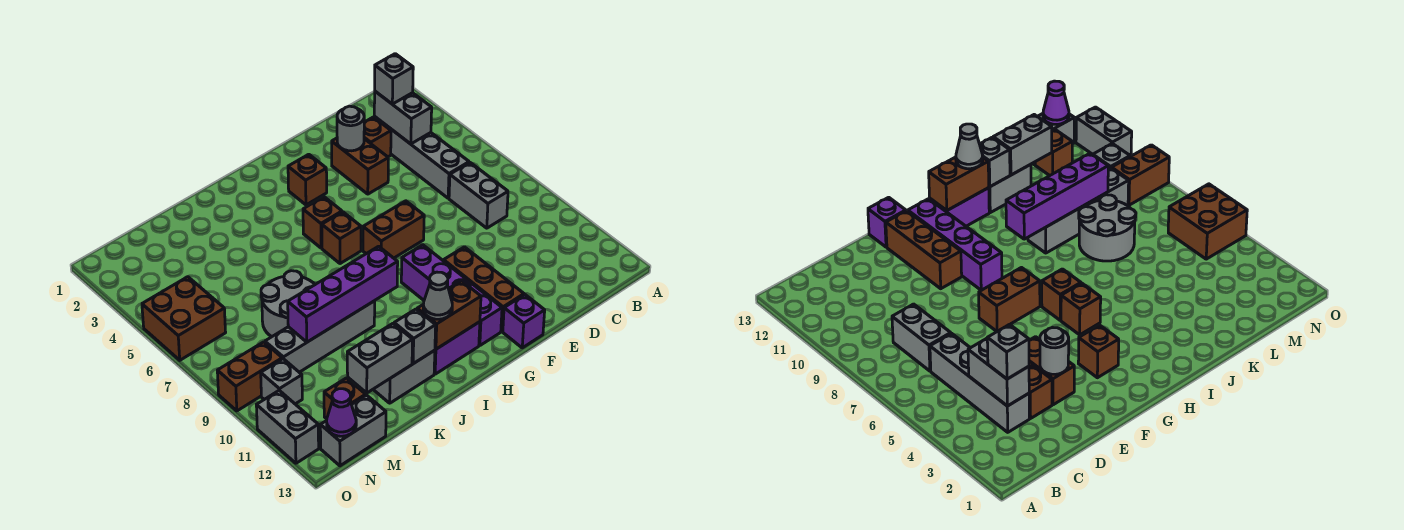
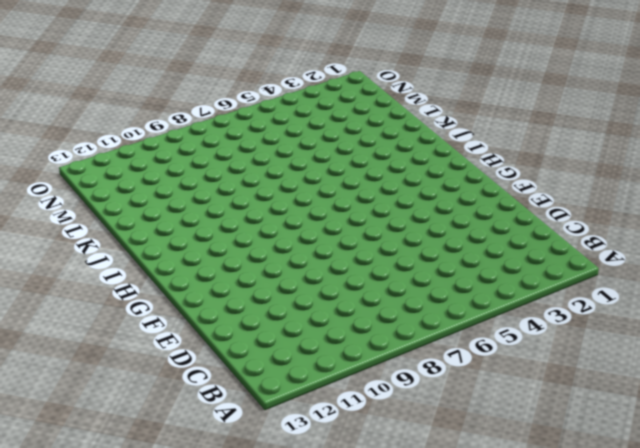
none -> grey 1x4 brick [374,116,469,198]
none -> grey 1x2 brick [449,163,508,228]
none -> brown 1x1 brick [364,117,391,157]
none -> brown 1x2 brick [332,138,388,194]

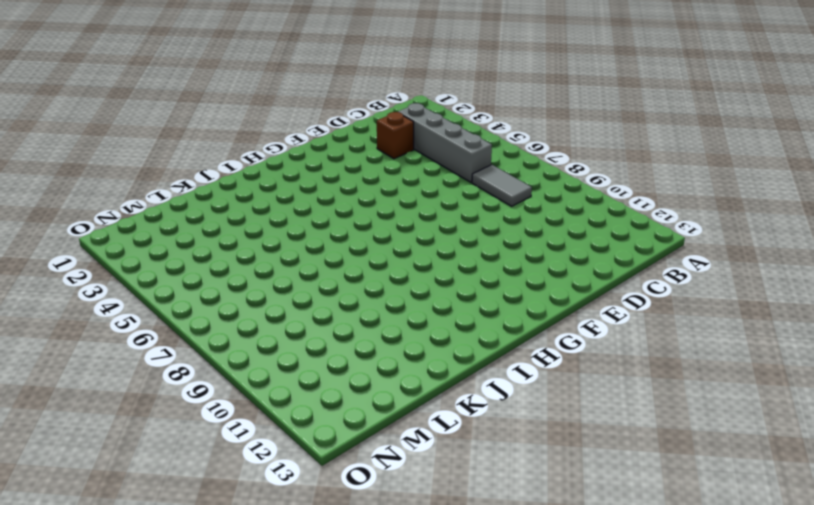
grey 1x2 tile [472,165,532,206] -> grey 1x2 brick [449,163,508,228]
none -> brown 1x2 brick [332,138,388,194]
none -> brown 1x2 brick [363,201,424,258]
none -> brown 1x3 brick [444,247,524,331]
none -> purple 1x1 brick [503,295,545,348]

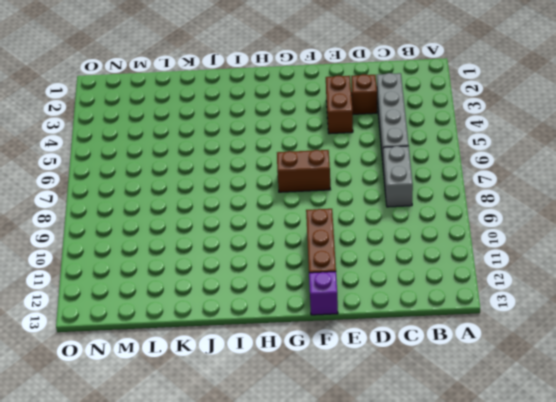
none -> brown 1x1 brick [288,154,327,205]
none -> purple 1x4 brick [401,245,502,346]
none -> brown 1x1 brick [303,197,342,248]
none -> brown 1x1 brick [322,212,361,264]

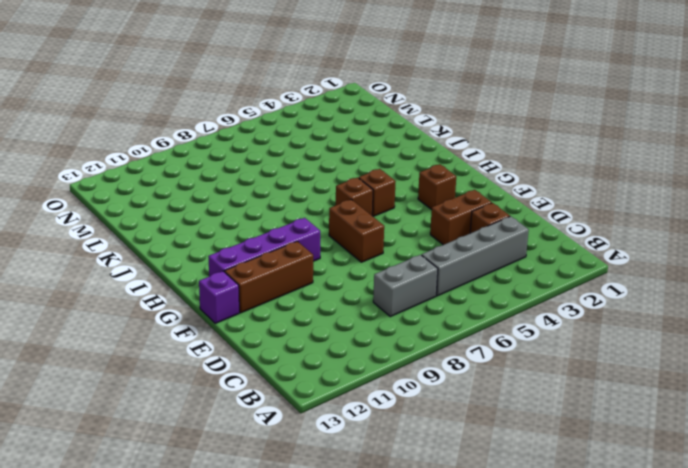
none -> purple 1x2 brick [434,322,480,374]
none -> grey 1x4 brick [265,301,375,372]
none -> grey 1x2 brick [373,350,435,403]
none -> grey 2x2 round brick [261,271,315,337]

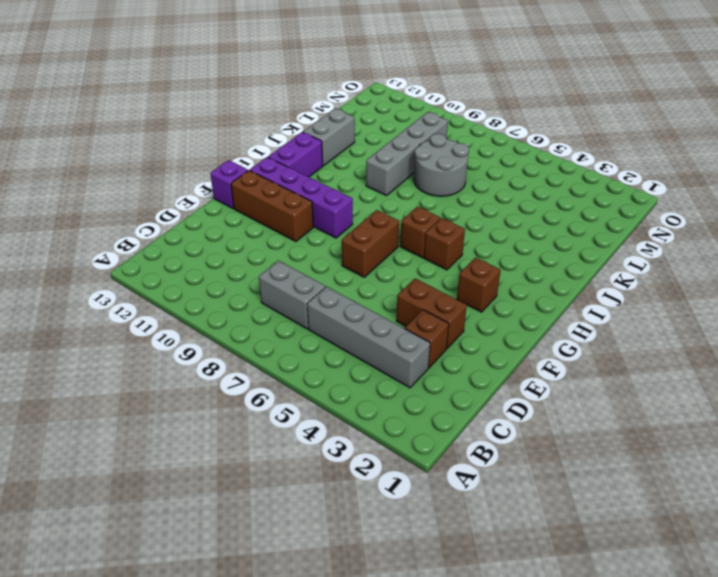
none -> brown 1x1 brick [324,378,366,419]
none -> grey 1x2 brick [320,395,386,466]
none -> brown 2x2 brick [142,277,226,360]
none -> brown 1x2 brick [217,342,282,411]

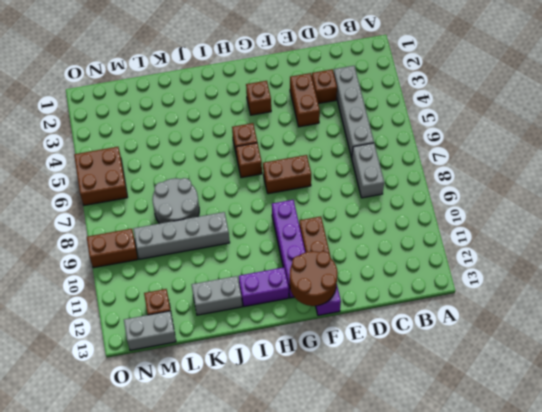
brown 2x2 round brick [290,251,338,306] -> none
none -> grey 1x1 brick [261,359,302,404]
none -> grey 1x2 brick [256,391,319,463]
none -> grey 1x2 brick [374,91,432,144]
none -> grey 1x1 round brick [337,106,364,151]

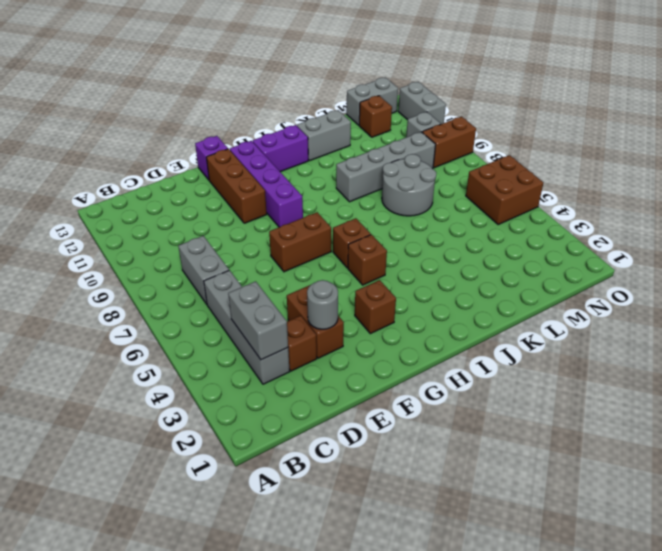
none -> brown 1x2 brick [417,281,481,349]
none -> purple 1x4 brick [288,246,398,342]
none -> grey 1x1 brick [394,309,436,364]
none -> grey 1x2 brick [347,324,413,393]

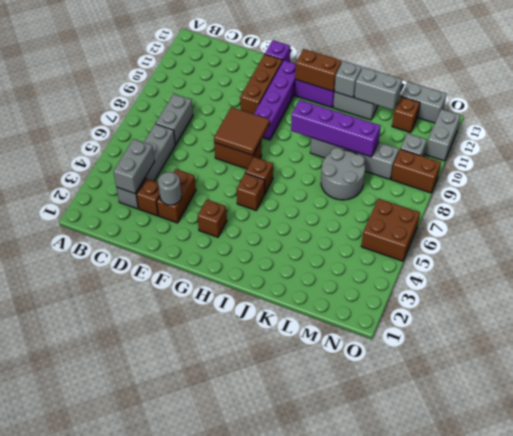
brown 2x2 tile [214,107,270,155] -> none
none -> purple 1x1 cone [327,389,356,436]
none -> grey 1x1 brick [375,54,413,104]
none -> grey 1x1 cone [423,272,452,319]

